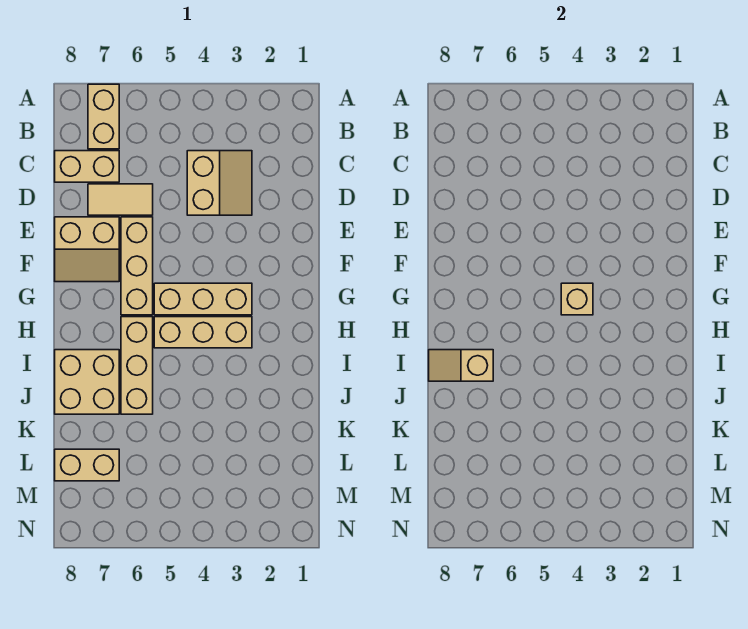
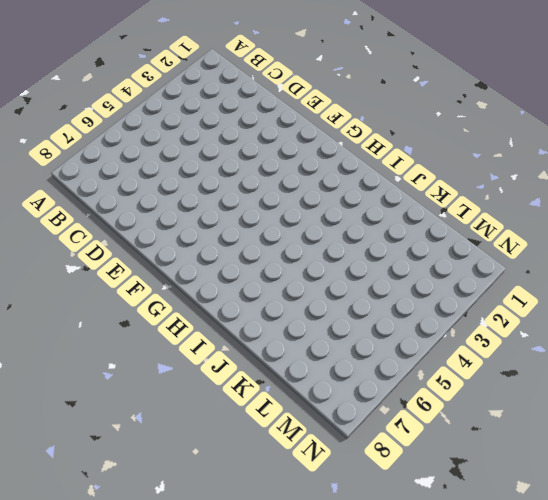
none -> tan 1x2 brick [88,84,119,149]
none -> tan 2x2 slope [187,151,252,215]
none -> tan 1x2 brick [55,151,119,182]

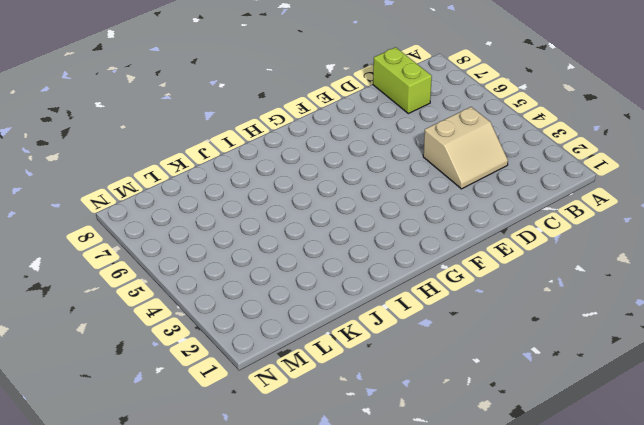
lime 1x2 brick [373,47,432,114] -> tan 1x2 brick [55,151,119,182]
none -> tan 1x2 brick [88,84,119,149]
none -> tan 1x2 tile [88,184,153,215]
none -> tan 1x3 brick [121,217,153,315]

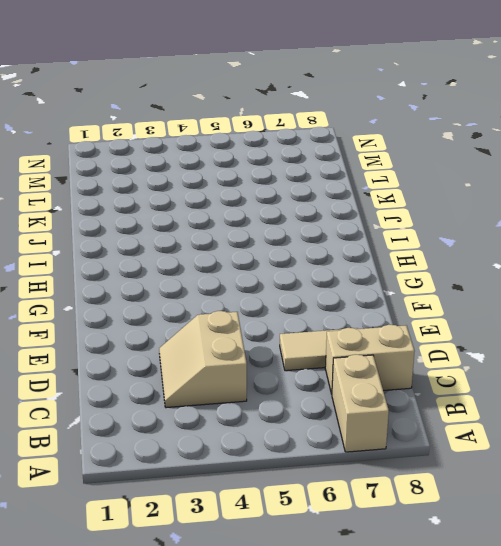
none -> tan 1x3 brick [121,217,153,315]
none -> tan 2x2 slope [55,217,119,282]
none -> tan 1x3 brick [154,283,252,315]

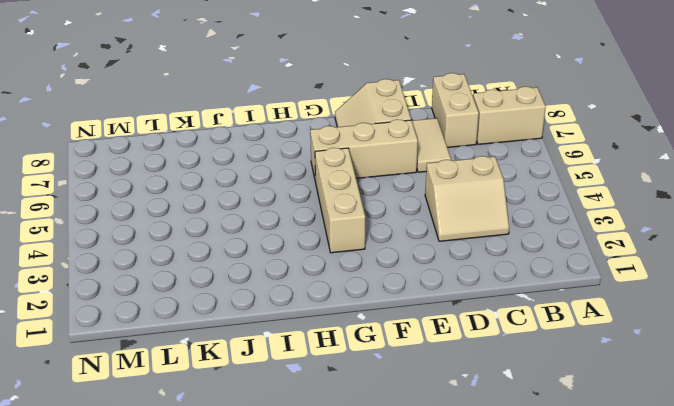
none -> tan 1x3 brick [154,317,252,348]
none -> tan 1x3 brick [121,317,153,414]
none -> tan 2x2 brick [55,350,119,414]

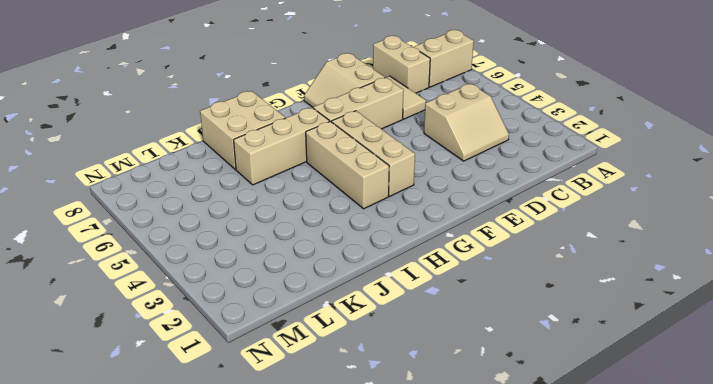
none -> tan 1x2 brick [55,449,119,481]
none -> tan 1x1 brick [561,283,593,315]
none -> tan 1x2 slope [429,350,493,381]

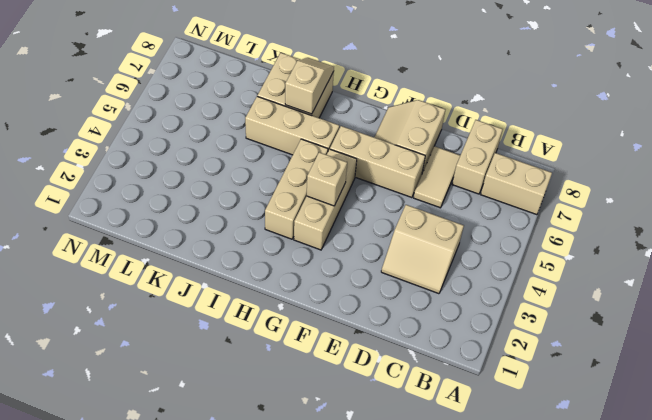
none -> tan 1x2 brick [55,449,119,481]

